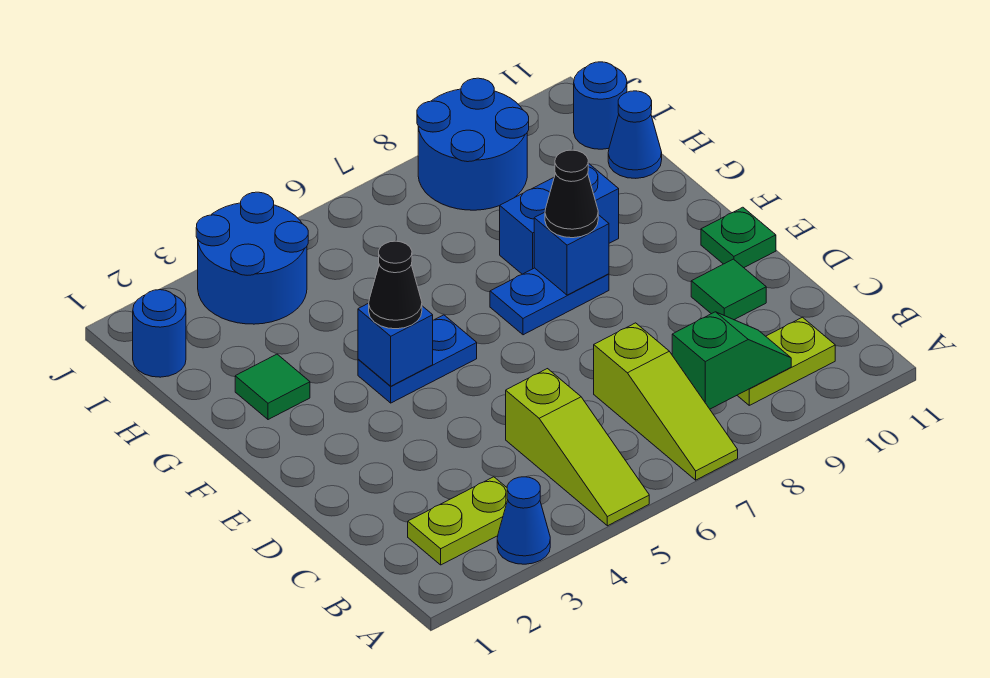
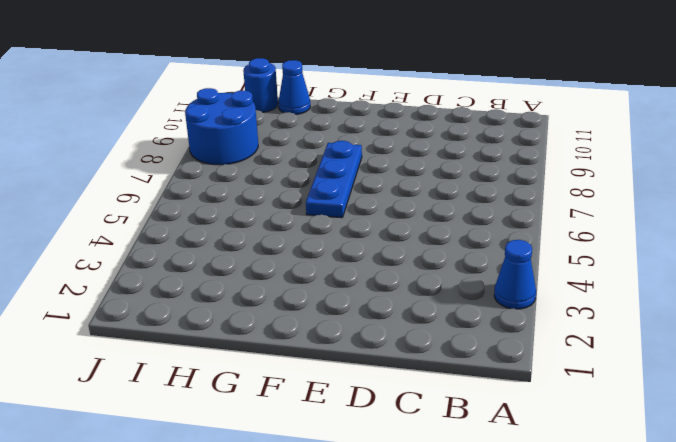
blue 1x3 plate [306,141,362,218] -> blue 1x2 plate [490,268,609,335]
none -> lime 1x3 slope [506,369,649,526]
none -> lime 1x3 slope [594,323,738,480]
none -> lime 1x2 plate [408,477,508,565]

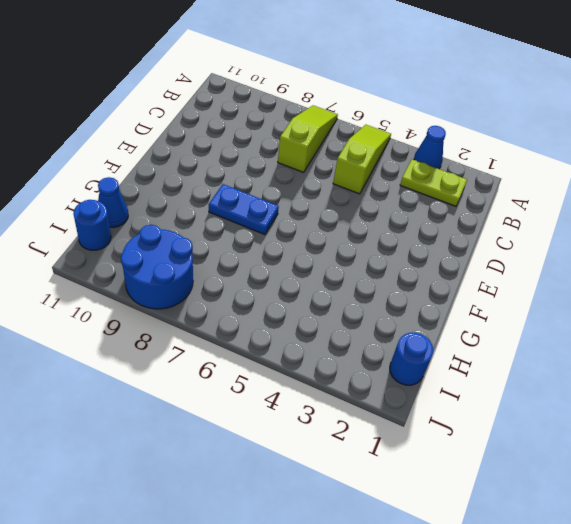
none -> lime 1x2 plate [737,317,835,405]
none -> green 1x1 tile [691,259,766,320]
none -> green 1x1 plate [701,207,776,268]

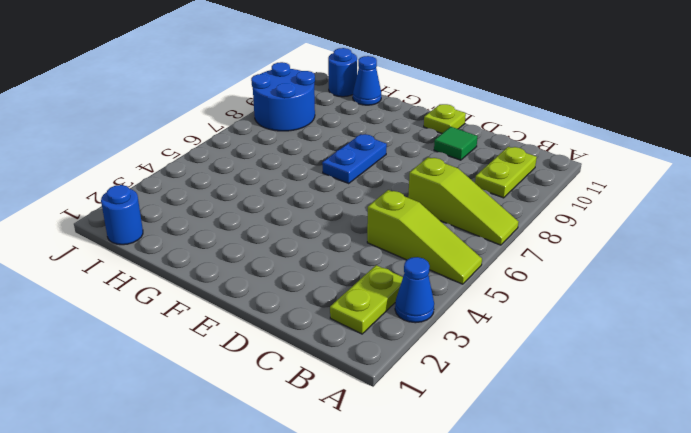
lime 1x1 plate [424,104,466,133] -> green 1x1 plate [701,207,776,268]
none -> blue 1x2 plate [358,315,477,403]
none -> green 1x1 tile [235,354,310,420]
none -> blue 1x2 brick [500,163,619,274]

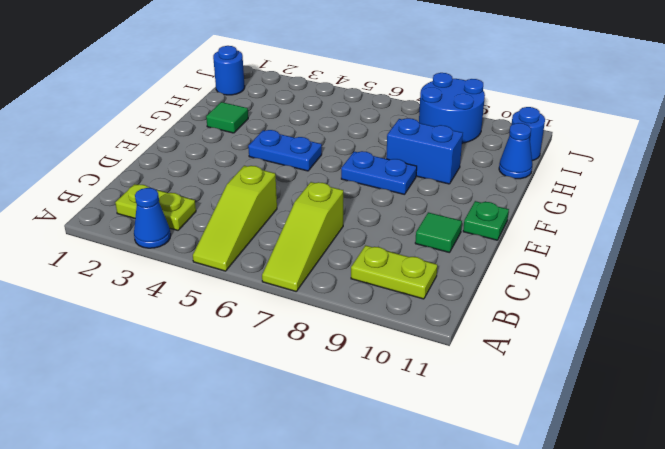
none -> blue 2x2 round brick [196,192,308,324]
none -> green 1x2 slope [672,312,791,409]
none -> blue 1x1 brick [358,303,433,386]

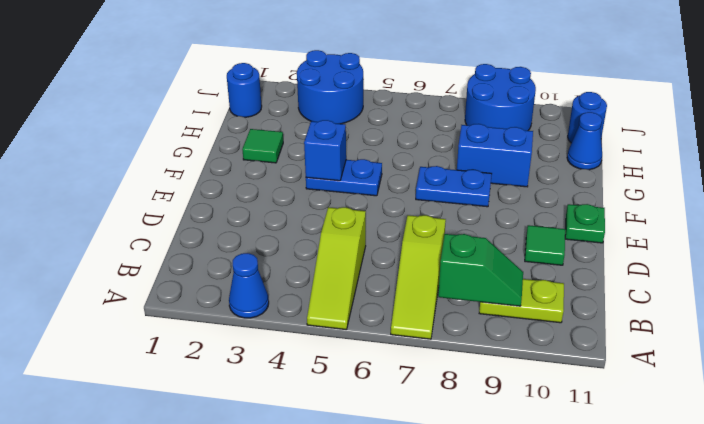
none -> lime 1x2 plate [408,477,508,565]
none -> blue 1x1 brick [534,212,609,295]
none -> black 1x1 cone [369,241,422,329]

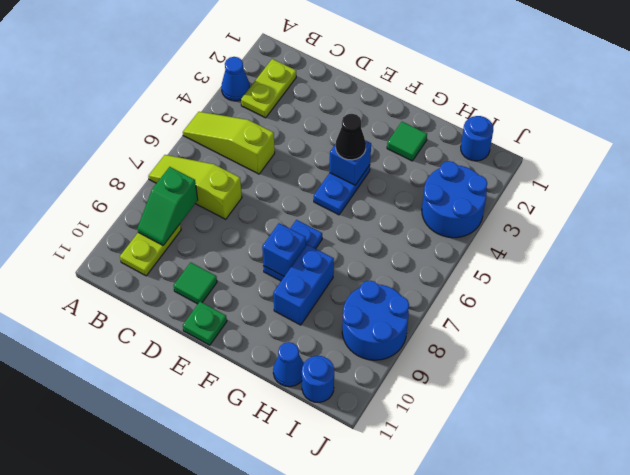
none -> black 1x1 cone [545,150,598,238]

